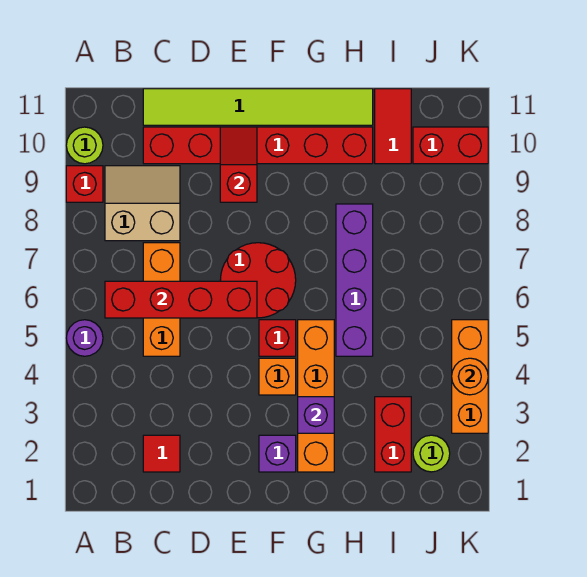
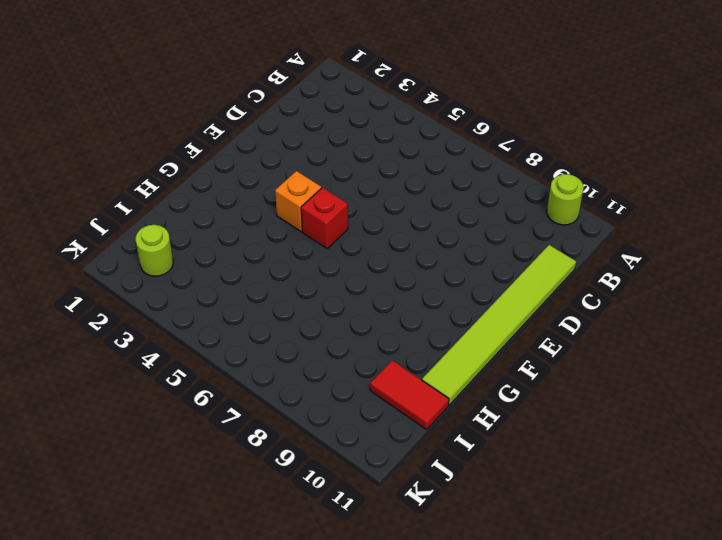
none -> purple 1x1 round brick [66,320,103,356]
none -> red 1x1 brick [66,166,103,202]
none -> tan 2x2 slope [105,166,180,241]

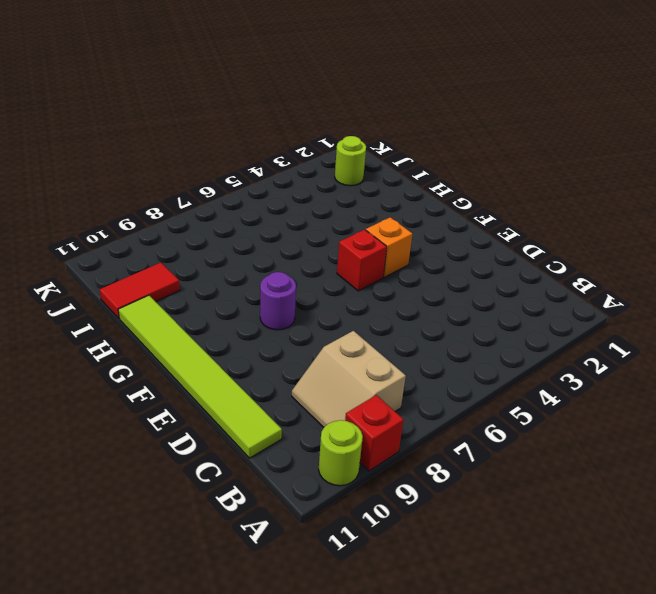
purple 1x1 round brick [260,272,296,330] -> purple 1x1 round brick moved to [66,320,103,356]
none -> red 1x1 tile [143,435,180,472]
none -> orange 1x3 brick [143,243,180,356]
none -> red 1x6 brick [143,127,373,164]

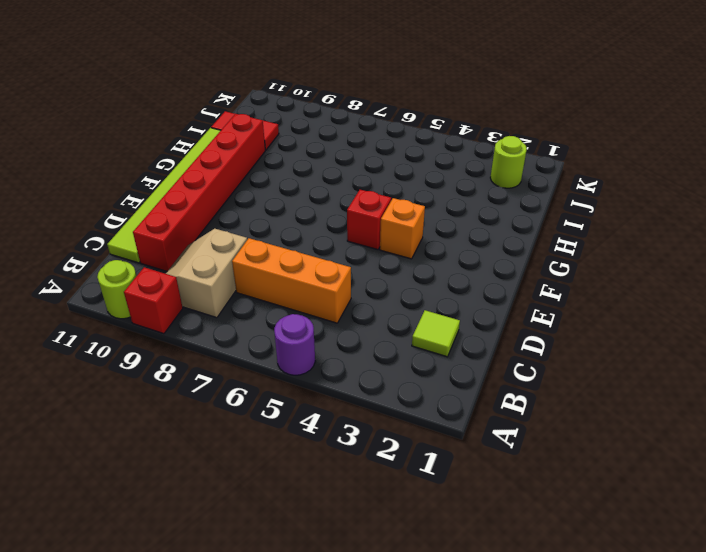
lime 1x1 tile [412,310,460,357] -> red 1x1 tile [143,435,180,472]
none -> red 2x2 round brick [220,243,296,318]
none -> purple 1x1 brick [259,435,296,472]
none -> orange 1x4 brick [298,320,334,472]

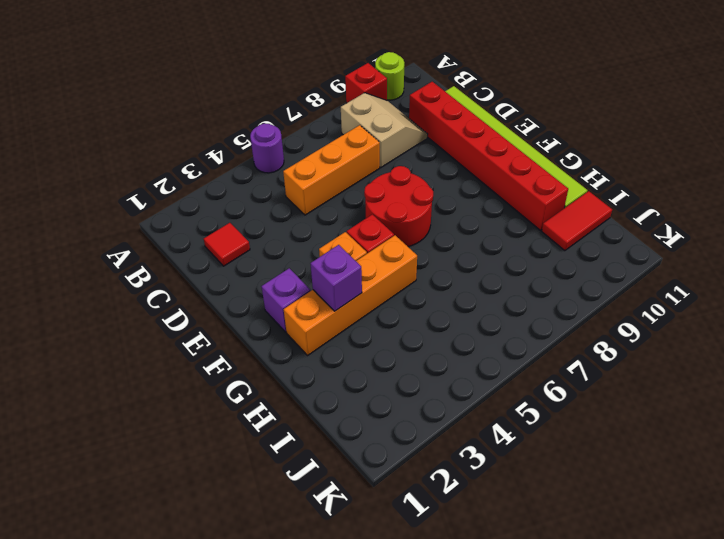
none -> purple 1x4 brick [336,204,373,356]
none -> red 1x2 brick [375,397,411,472]
none -> lime 1x1 round brick [413,435,450,472]

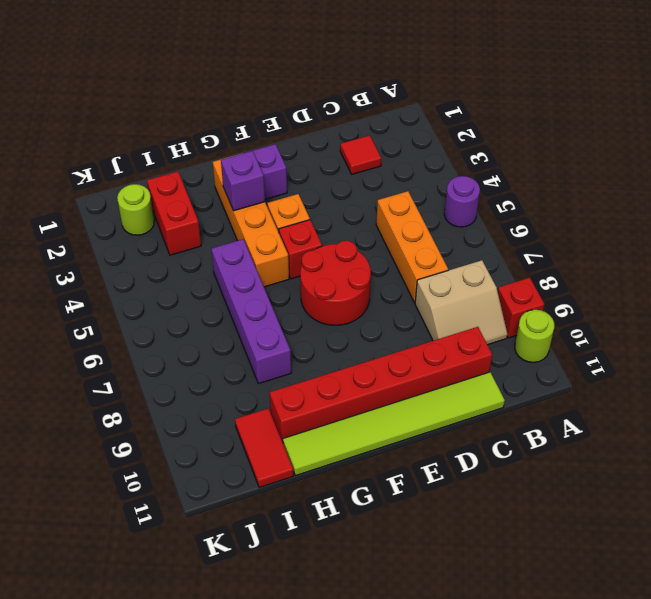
none -> red 1x2 brick [413,127,488,164]
none -> orange 1x3 brick [452,320,488,433]
none -> red 1x4 brick [105,281,257,318]

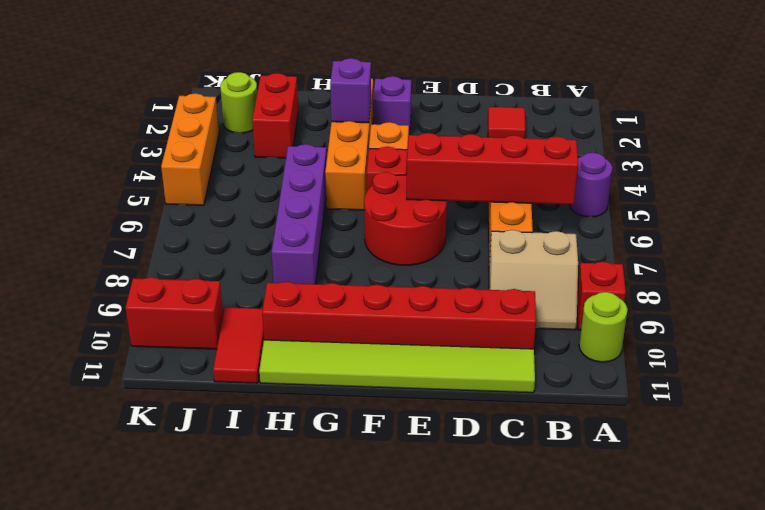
none -> red 1x2 slope [220,127,257,202]
none -> orange 1x1 round brick [452,358,488,395]

